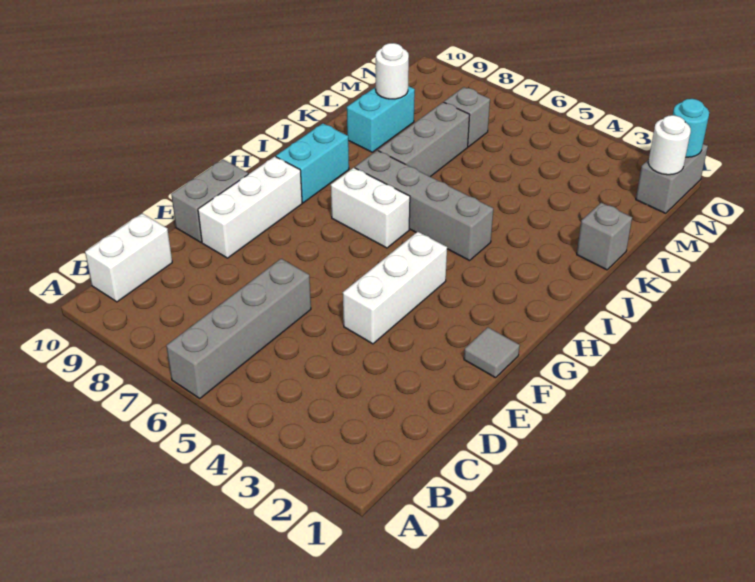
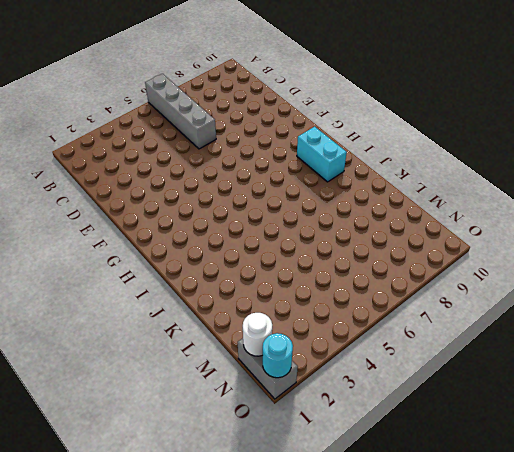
none -> white 1x2 brick [85,214,172,302]
none -> white 1x3 brick [343,232,447,344]
none -> white 1x3 brick [198,156,302,258]

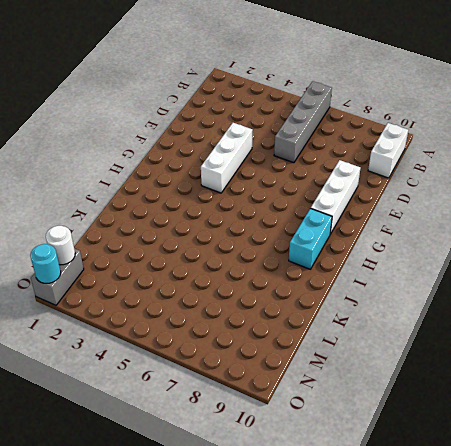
none -> grey 1x2 brick [171,160,248,242]
none -> grey 1x1 tile [464,327,520,378]
none -> white 1x2 brick [331,168,410,248]

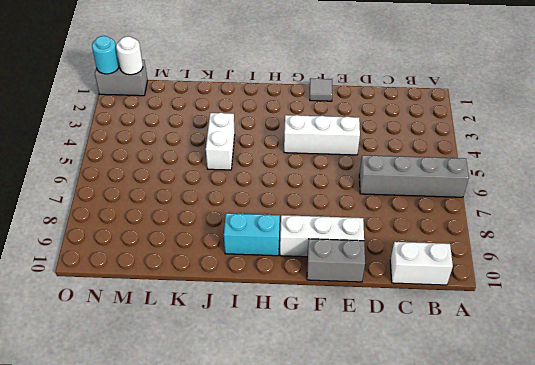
white 1x2 brick [206,113,235,170] -> white 1x2 brick moved to [331,168,410,248]
none -> grey 1x4 brick [355,150,493,261]
none -> grey 1x3 brick [378,102,470,177]
none -> grey 1x1 brick [577,203,632,270]

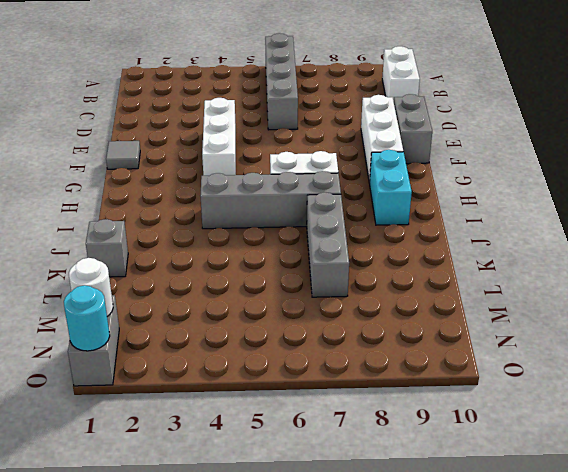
none -> cyan 1x2 brick [347,86,415,152]
none -> grey 1x1 brick [444,87,490,147]
none -> white 1x1 round brick [376,43,409,99]

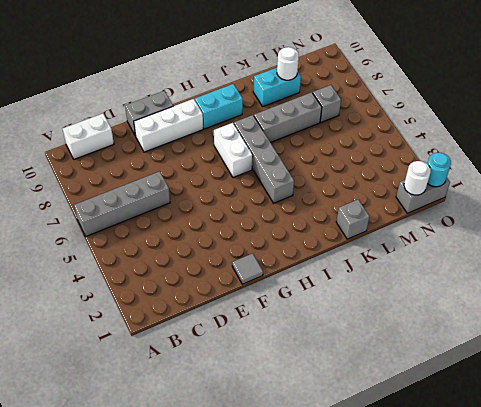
none -> white 1x3 brick [343,232,447,344]

